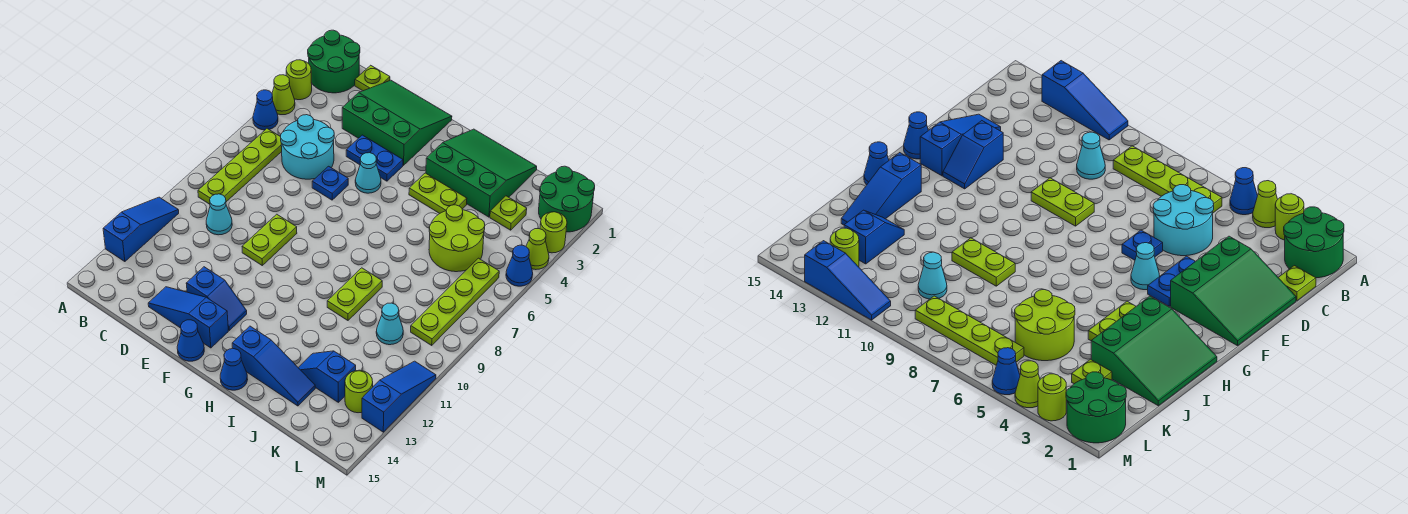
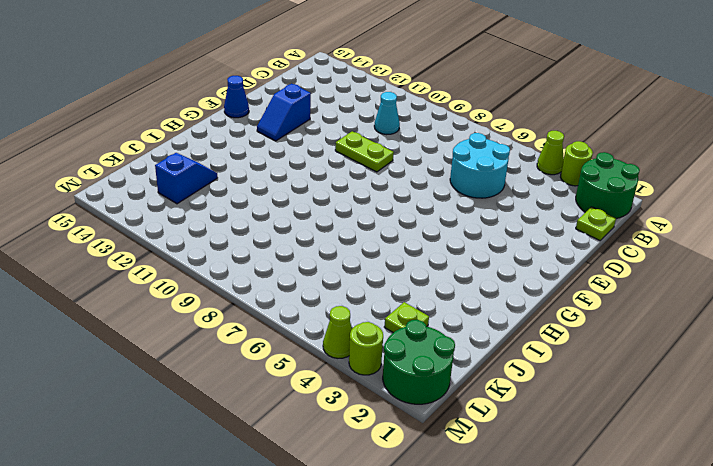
none -> blue 1x1 cone [253,90,278,130]
none -> blue 1x3 slope [103,197,179,262]
none -> lime 1x4 plate [198,129,282,204]
none -> green 3x3 slope [342,80,452,165]

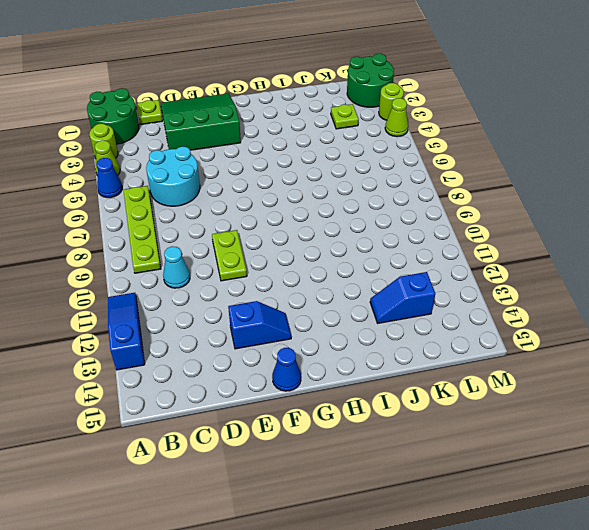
none -> blue 1x3 slope [148,287,228,348]
none -> blue 1x2 plate [346,135,403,181]
none -> blue 1x1 plate [312,166,348,200]
none -> cyan 1x1 cone [355,153,381,193]

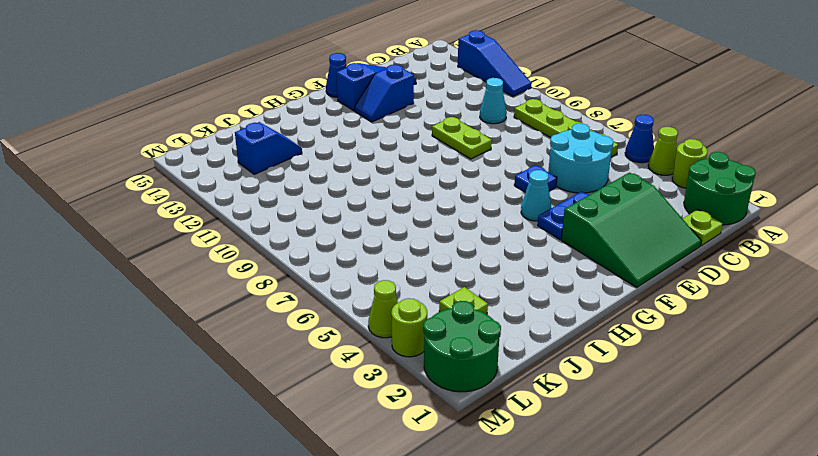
none -> green 3x3 slope [426,129,537,217]
none -> lime 1x2 plate [409,173,467,214]
none -> blue 1x3 slope [232,326,315,406]
none -> blue 1x1 cone [220,349,248,390]

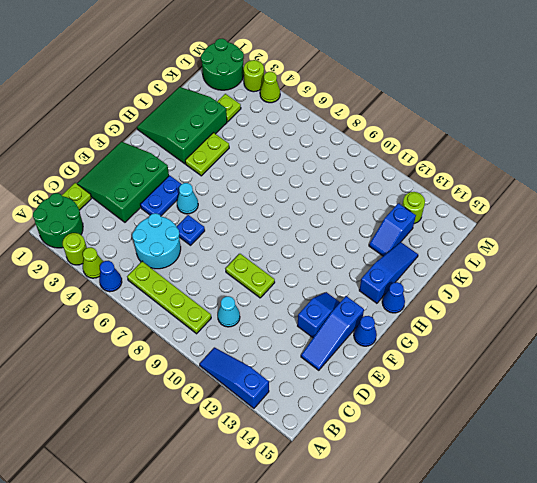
none -> lime 1x2 plate [327,268,382,320]
none -> lime 2x2 round brick [429,205,485,272]
none -> cyan 1x1 cone [376,303,403,345]
none -> lime 1x4 plate [411,258,499,345]

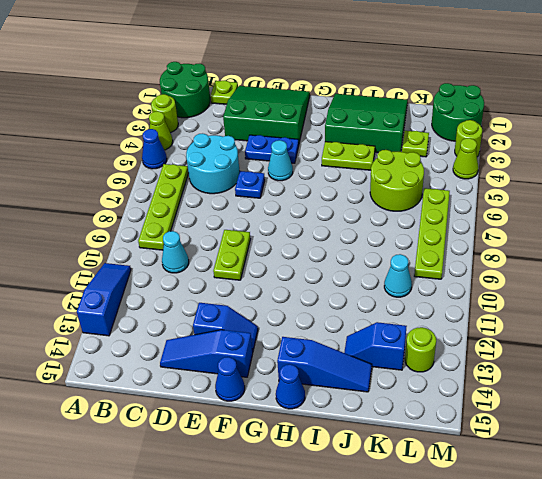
none -> lime 1x2 plate [327,268,382,320]
none -> blue 1x1 cone [506,245,533,286]
none -> blue 1x3 slope [362,361,436,432]

